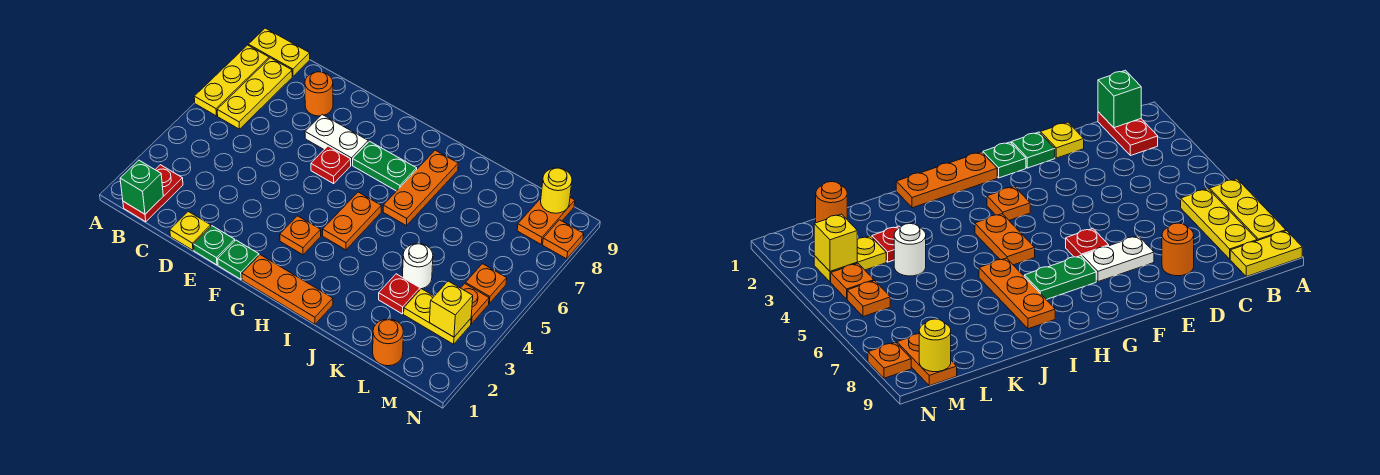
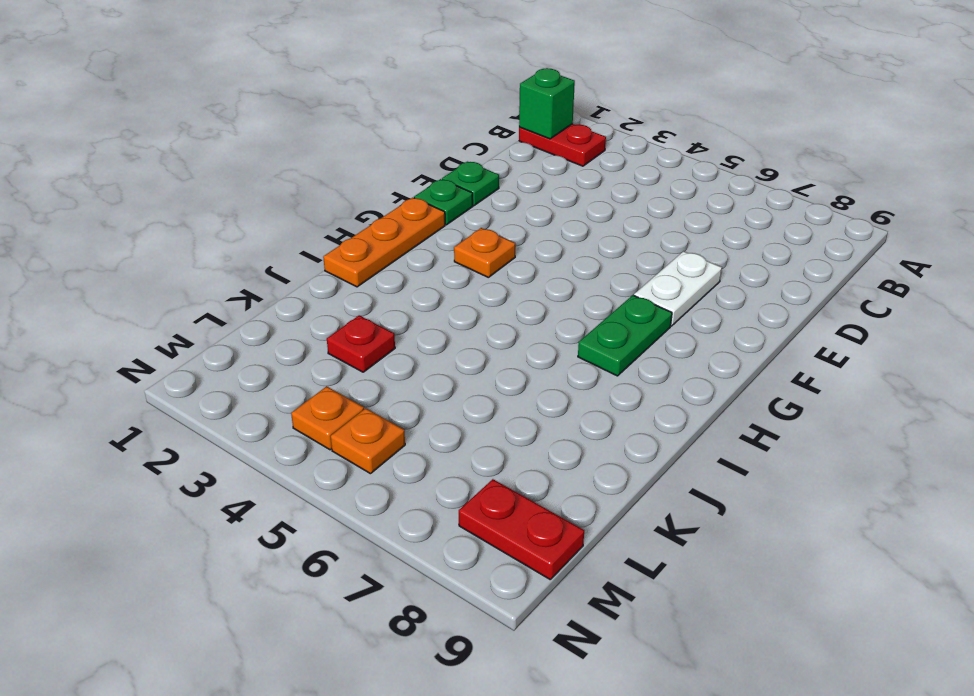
red 1x2 plate [459,479,584,579] -> orange 1x2 plate [517,198,575,244]
none -> yellow 1x3 plate [194,45,269,116]
none -> yellow 1x2 plate [248,28,310,76]
none -> yellow 1x3 plate [217,58,292,129]

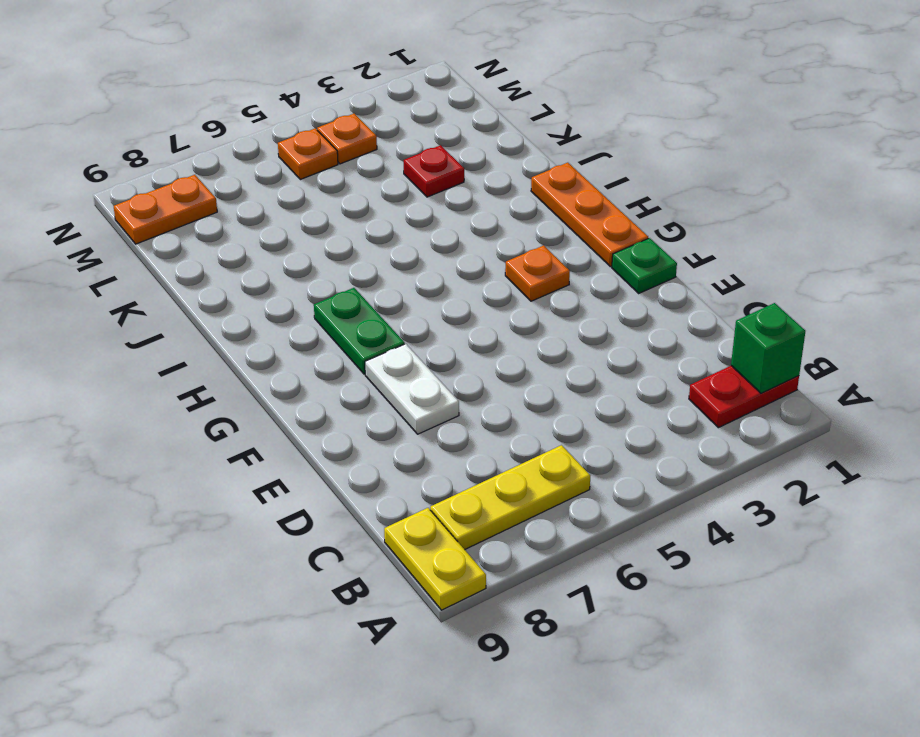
none -> yellow 1x3 plate [194,45,269,116]
none -> yellow 1x1 plate [170,212,211,250]
none -> orange 1x1 round brick [305,72,333,116]

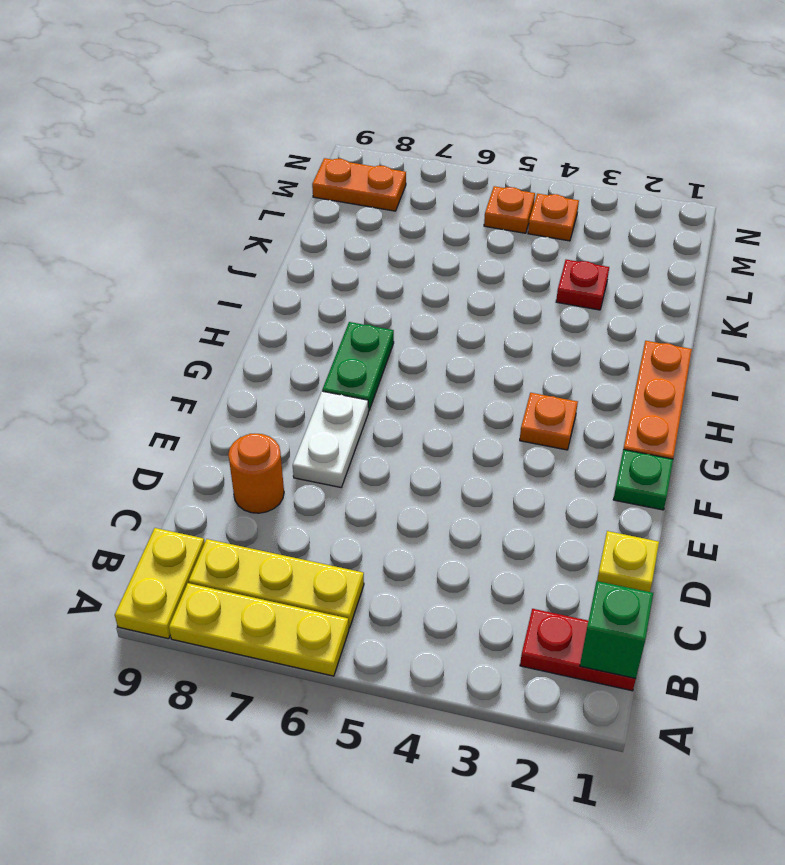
none -> green 1x1 plate [194,226,235,265]
none -> red 1x1 plate [311,146,351,184]
none -> orange 1x2 plate [323,192,381,250]

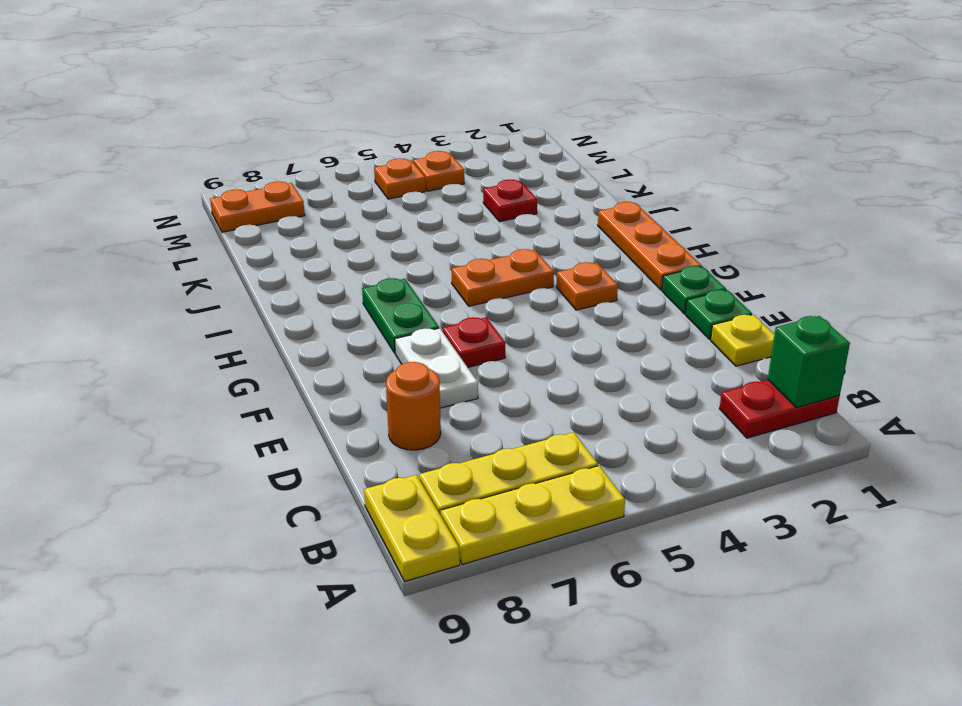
none -> orange 1x3 plate [383,150,458,226]
none -> white 1x1 round brick [403,244,433,289]
none -> orange 1x1 round brick [373,319,403,366]

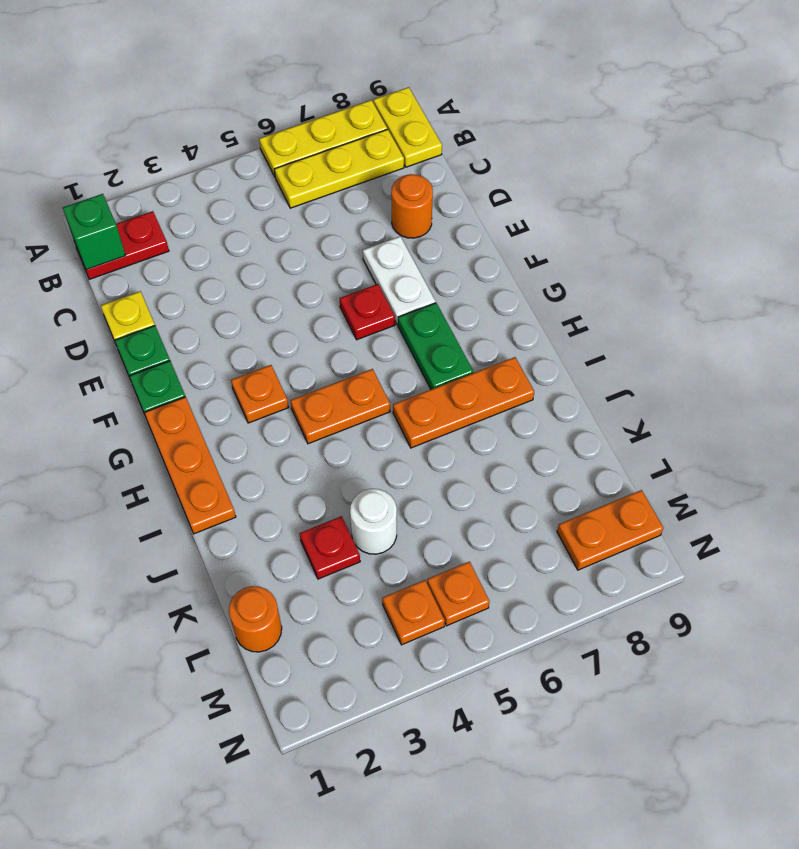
none -> yellow 1x2 plate [404,289,471,344]
none -> orange 1x1 plate [543,220,584,259]
none -> yellow 1x1 brick [430,281,473,337]

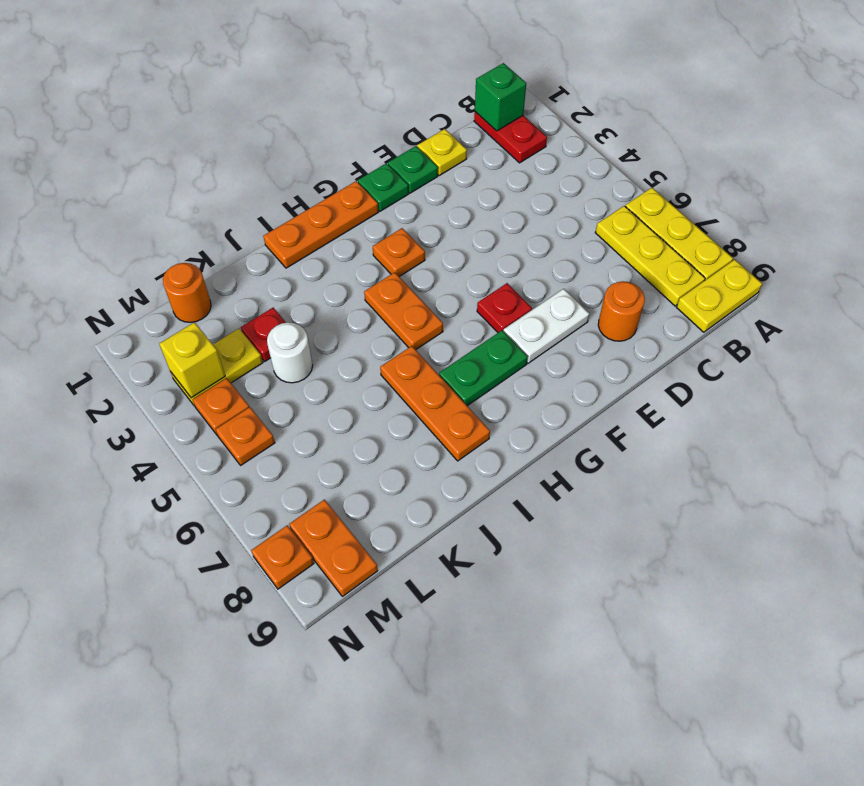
none -> yellow 1x1 round brick [541,168,572,213]

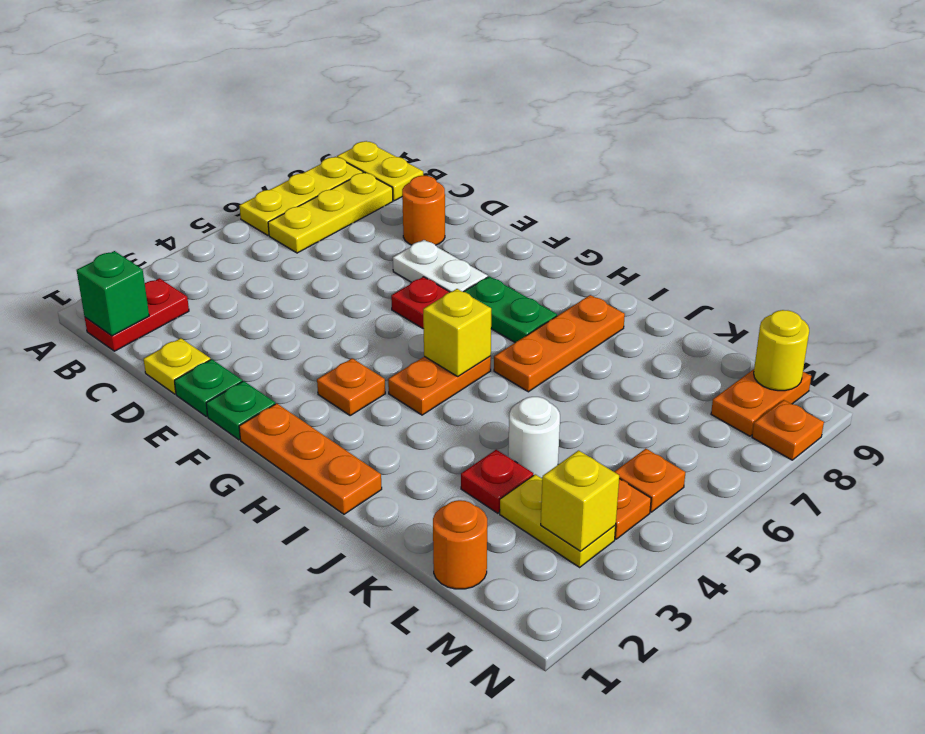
yellow 1x1 brick [423,289,491,376] -> none

